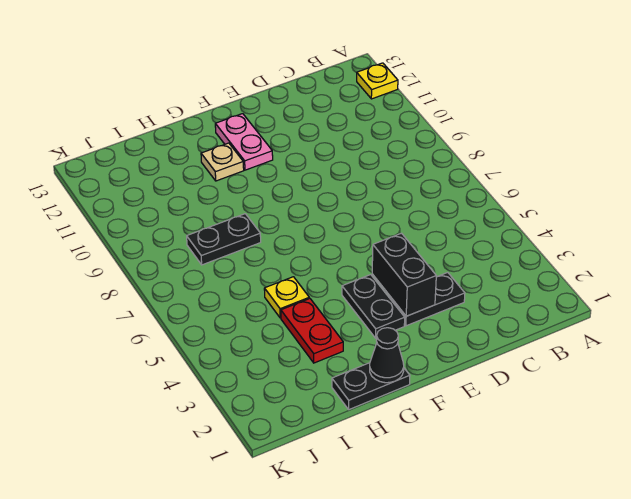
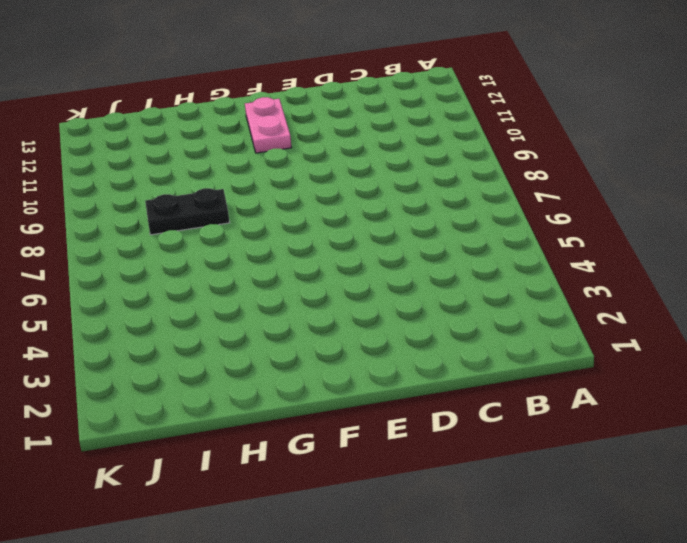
none -> yellow 1x1 plate [357,63,398,99]
none -> black 1x2 plate [389,273,465,326]

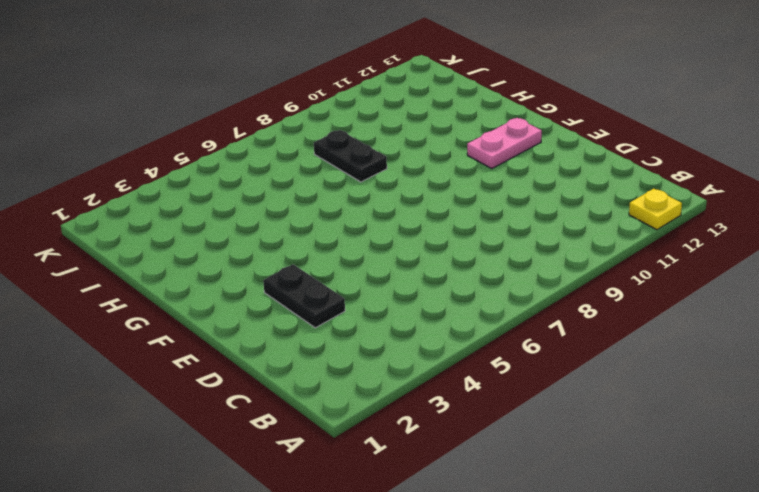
none -> black 1x2 plate [342,275,405,338]
none -> black 1x2 plate [332,363,410,410]

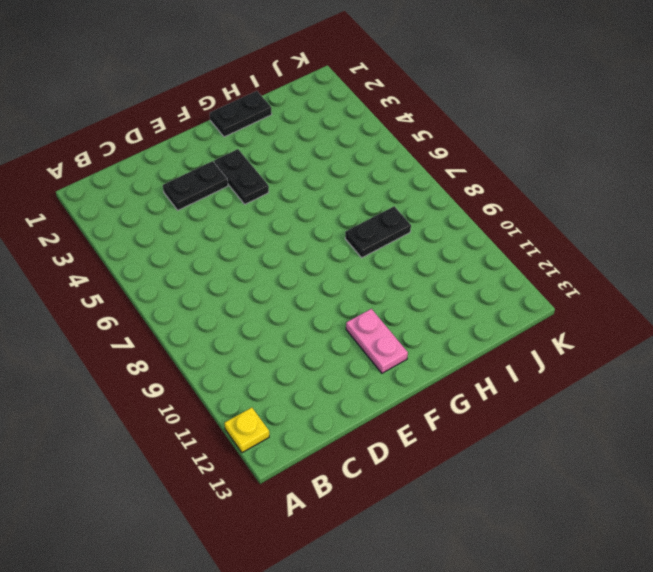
none -> tan 1x1 plate [201,143,244,181]
none -> red 1x2 plate [281,298,343,363]

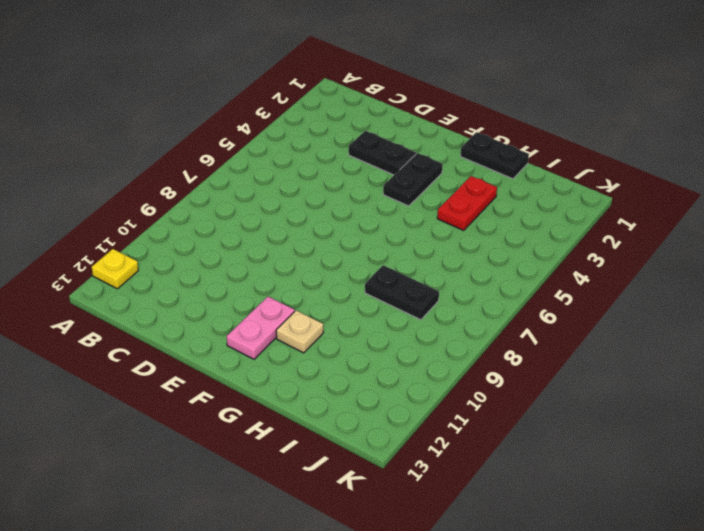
none -> yellow 1x1 plate [264,277,309,318]
none -> black 1x2 brick [372,233,436,316]

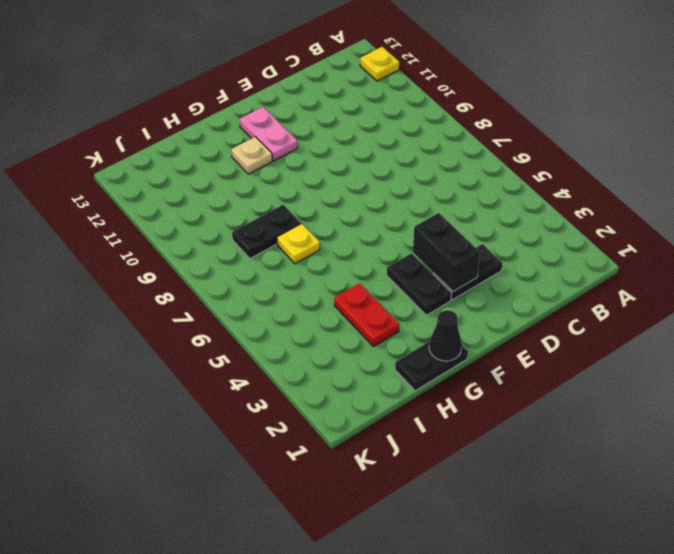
yellow 1x1 plate [277,224,320,264] -> yellow 1x1 plate moved to [264,277,309,318]

